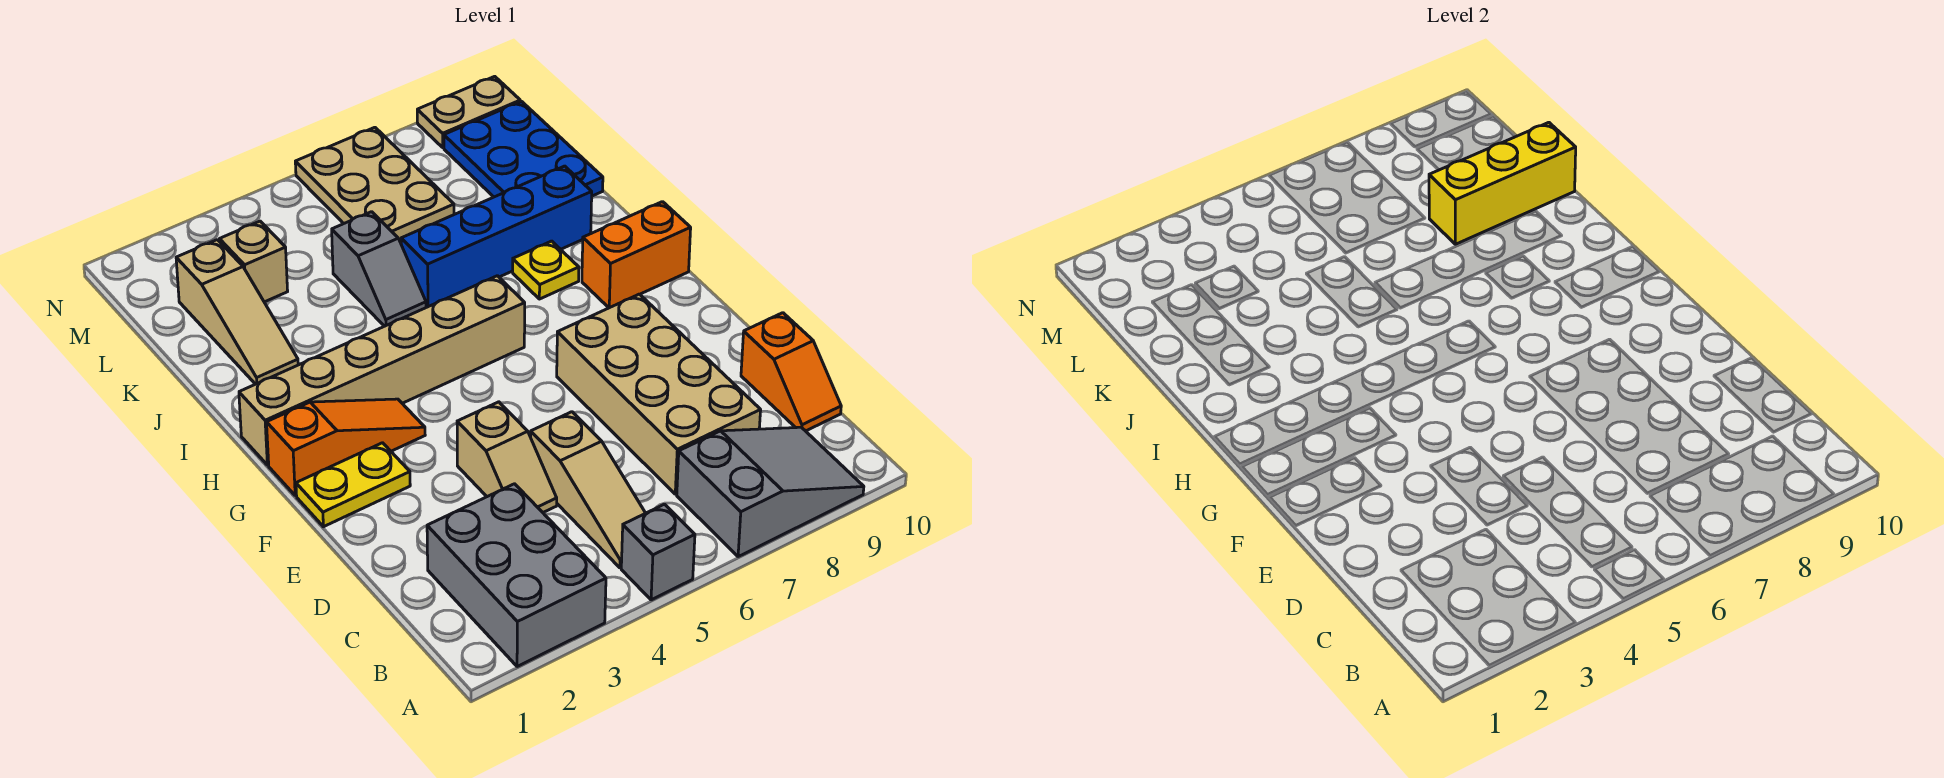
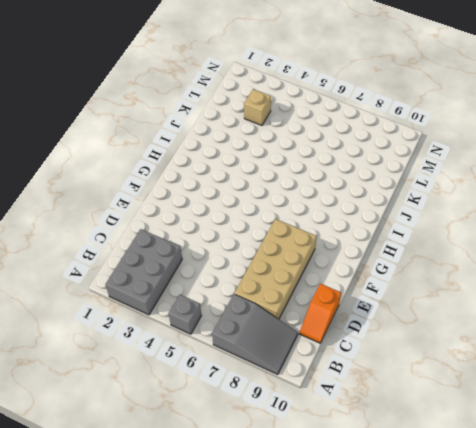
none -> tan 1x3 slope [531,412,645,568]
none -> tan 1x2 slope [457,402,557,512]
none -> yellow 1x2 plate [296,443,410,527]

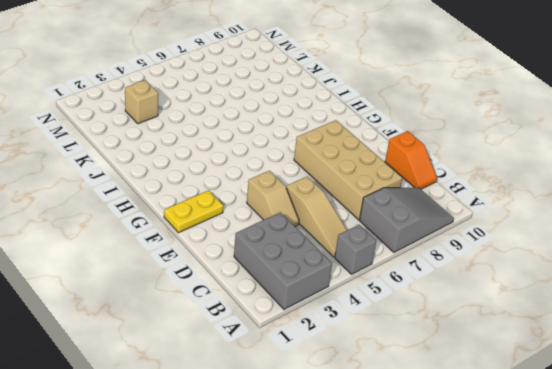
none -> orange 1x3 slope [267,399,425,496]
none -> tan 1x6 brick [239,276,525,465]
none -> orange 1x2 brick [582,202,691,308]

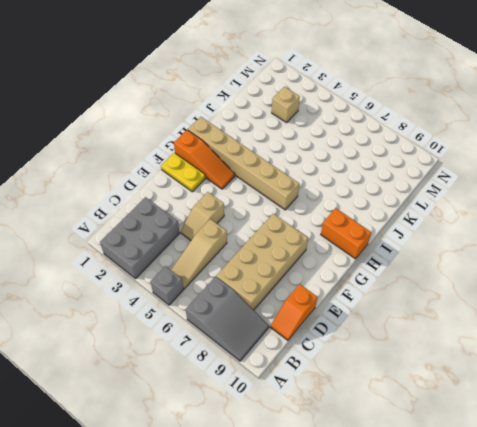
none -> yellow 1x1 plate [513,241,579,299]
none -> tan 1x3 slope [176,240,298,384]
none -> grey 1x2 slope [332,212,426,326]

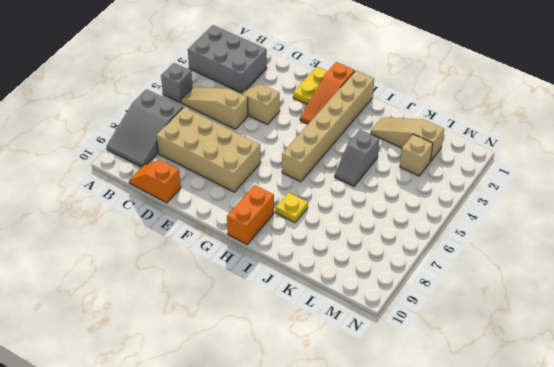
grey 1x2 slope [335,130,379,186] -> grey 1x2 slope turned to [332,212,426,326]
none -> blue 1x4 brick [401,166,592,307]
none -> blue 2x3 plate [444,101,603,197]
none -> tan 2x3 plate [295,127,454,242]

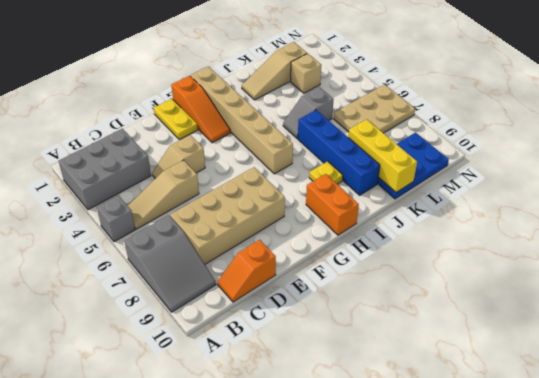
none -> tan 1x2 plate [417,76,520,147]

